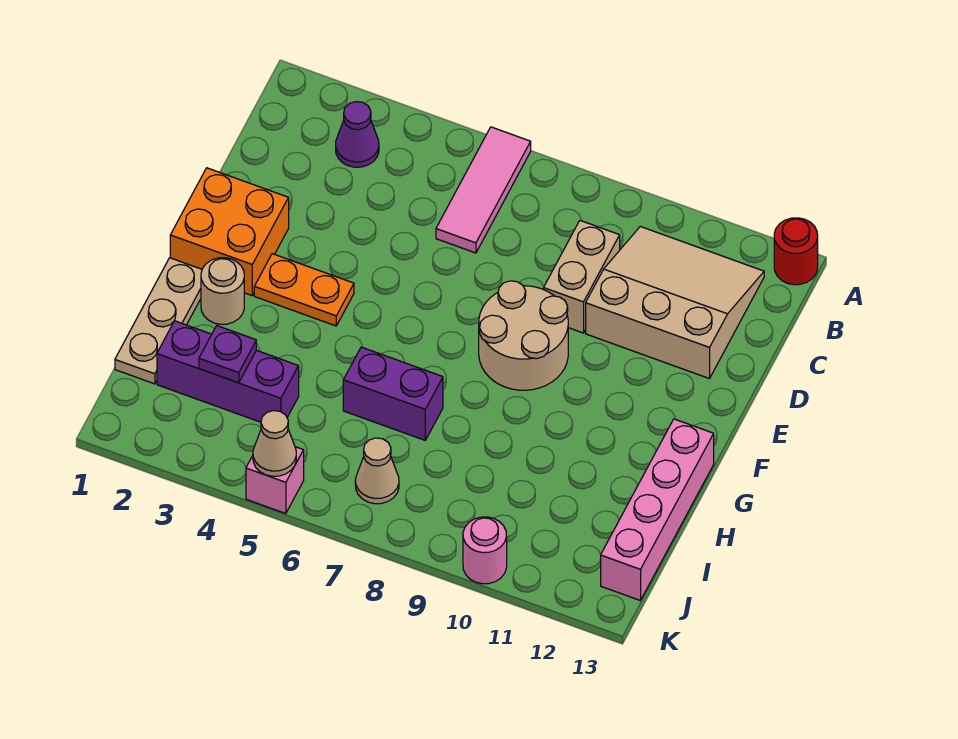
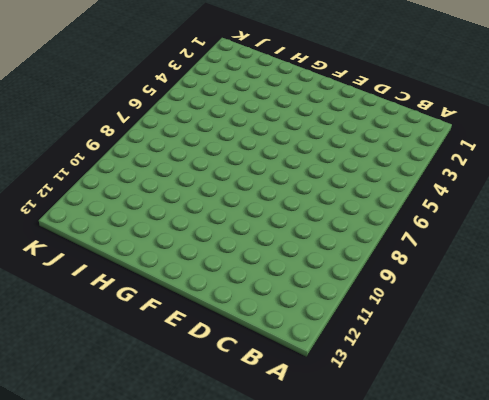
none -> pink 1x3 tile [436,127,531,253]
none -> red 1x1 round brick [774,218,818,285]
none -> purple 1x1 cone [336,102,379,167]

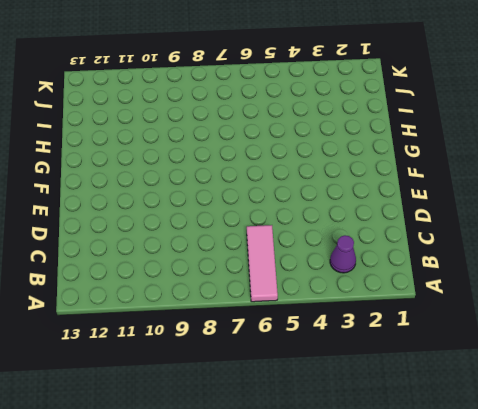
none -> red 1x1 round brick [774,218,818,285]
none -> tan 3x3 slope [586,227,764,379]
none -> tan 1x2 brick [544,220,620,333]

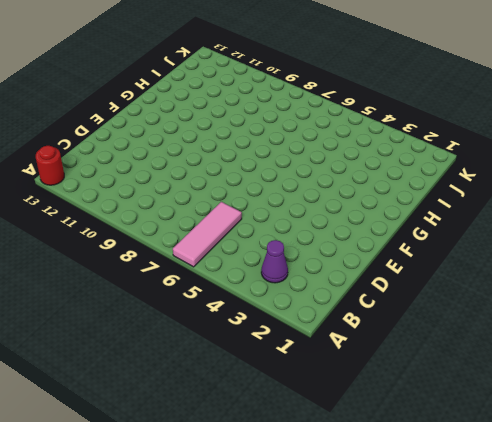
none -> tan 3x3 slope [586,227,764,379]
none -> tan 1x2 brick [544,220,620,333]
none -> orange 2x2 brick [170,168,289,296]

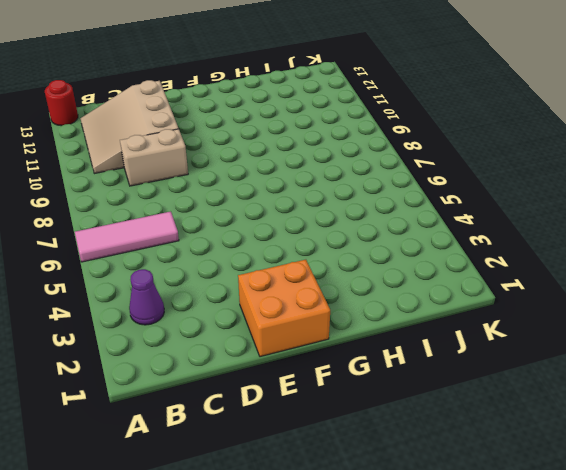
none -> tan 2x2 round brick [479,281,568,390]
none -> orange 1x2 plate [254,254,354,326]
none -> tan 1x3 plate [115,258,202,384]

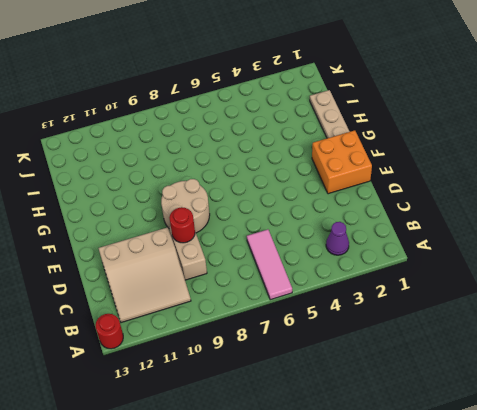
red 1x1 round brick [169,207,195,243] -> none
none -> orange 1x2 plate [254,254,354,326]
none -> tan 1x1 round brick [201,258,244,324]
none -> pink 1x4 brick [601,419,714,600]

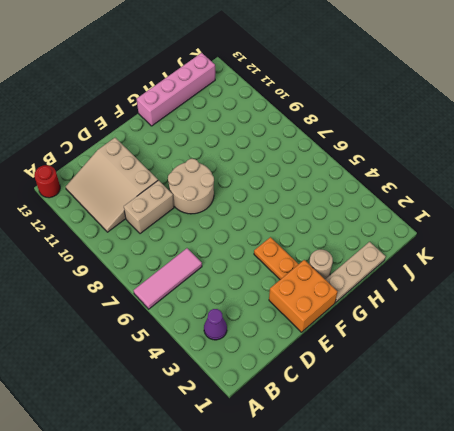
none -> purple 1x2 brick [343,347,443,440]
none -> purple 1x3 brick [157,321,299,422]
none -> tan 1x1 cone [355,438,399,504]

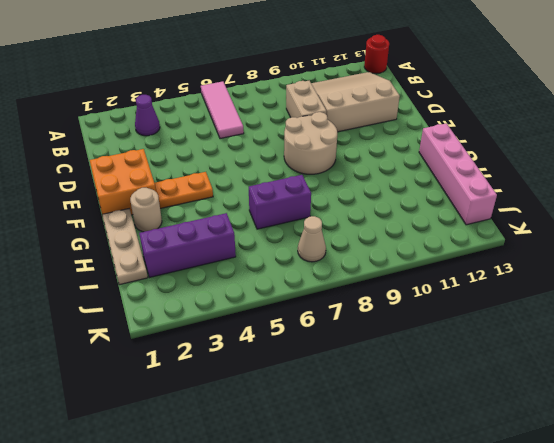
none -> pink 1x1 brick [246,447,304,514]
none -> pink 1x1 round brick [463,517,507,584]
none -> purple 1x1 plate [199,326,256,383]

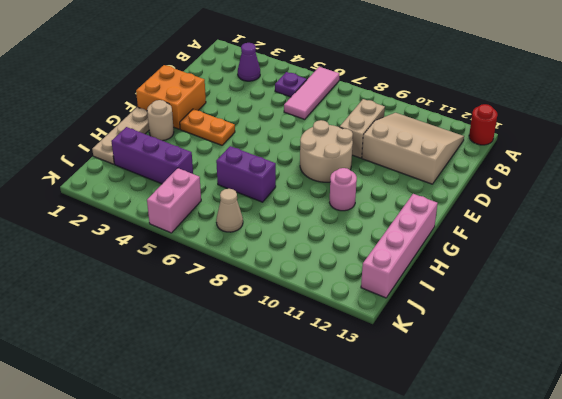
purple 1x1 plate [275,72,307,97] -> purple 1x1 plate moved to [199,326,256,383]
pink 1x1 round brick [329,168,357,211] -> pink 1x1 round brick moved to [463,517,507,584]
pink 1x2 brick [147,168,201,233] -> pink 1x1 brick [246,447,304,514]
none -> tan 1x1 cone [253,411,296,476]

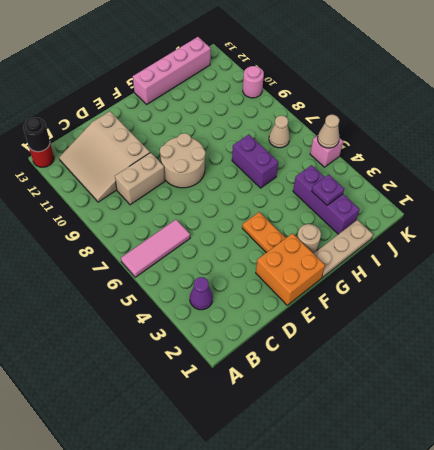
black 1x1 round brick [23,118,50,152] -> none

